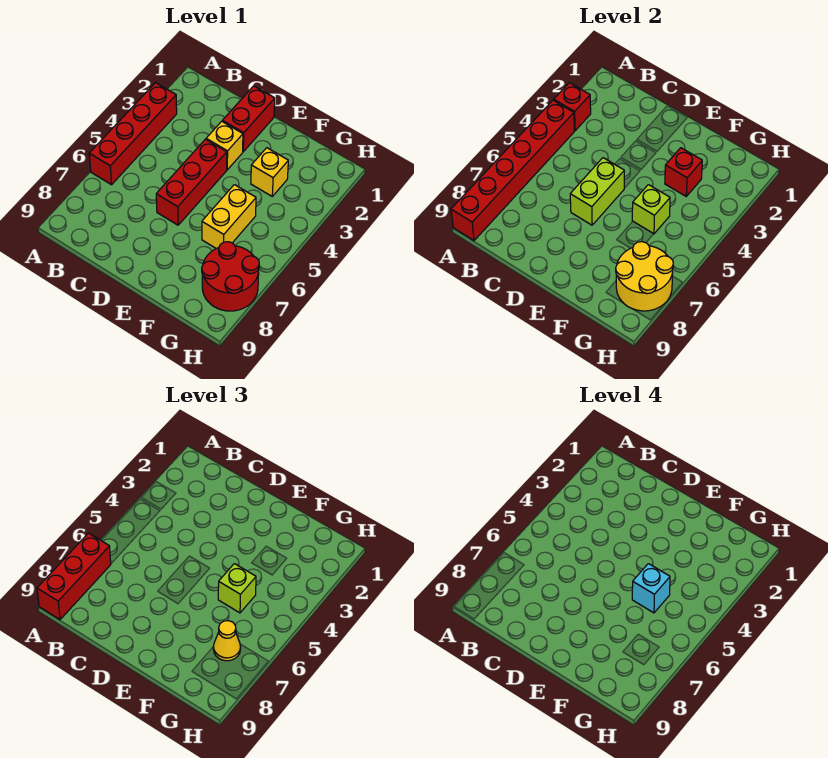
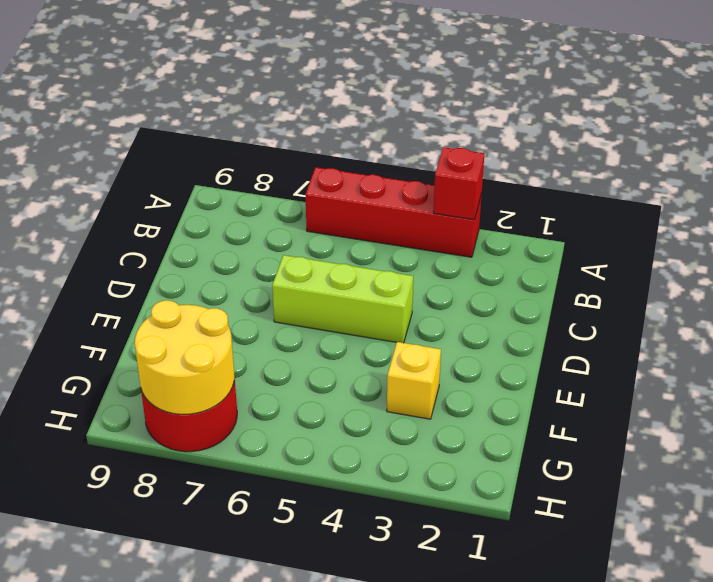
lime 1x3 brick [272,255,413,343] -> red 1x3 brick [156,139,227,225]
none -> red 1x2 brick [222,86,275,152]
none -> yellow 1x1 brick [206,121,243,170]
none -> yellow 1x2 brick [202,185,256,249]

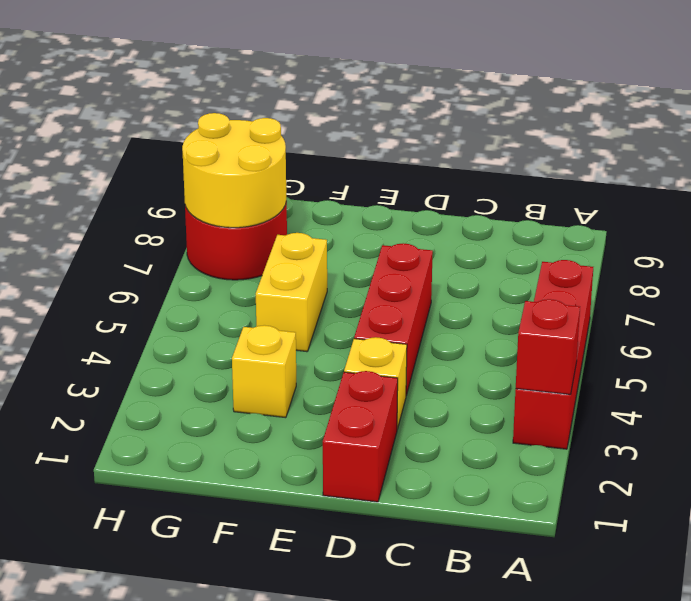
none -> red 1x6 brick [451,100,574,240]
none -> lime 1x2 brick [570,158,624,225]
none -> red 1x1 brick [665,148,702,196]

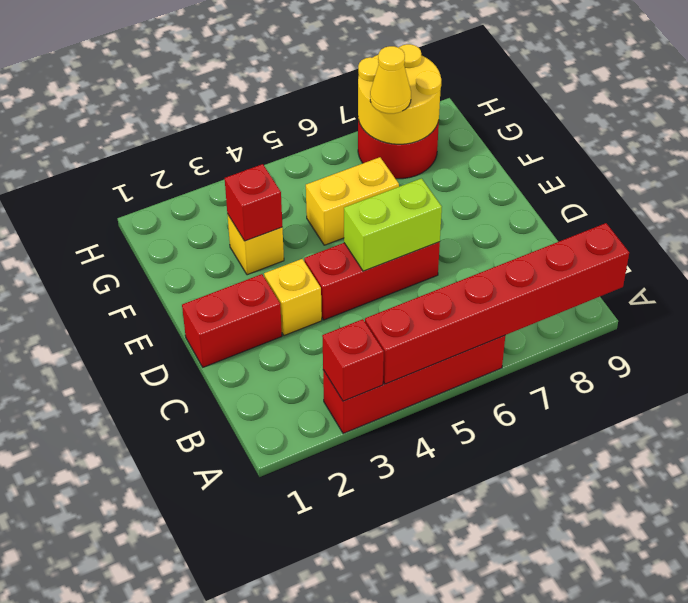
none -> lime 1x1 brick [632,185,670,234]
none -> red 1x3 brick [37,533,111,619]
none -> lime 1x1 brick [218,564,256,613]

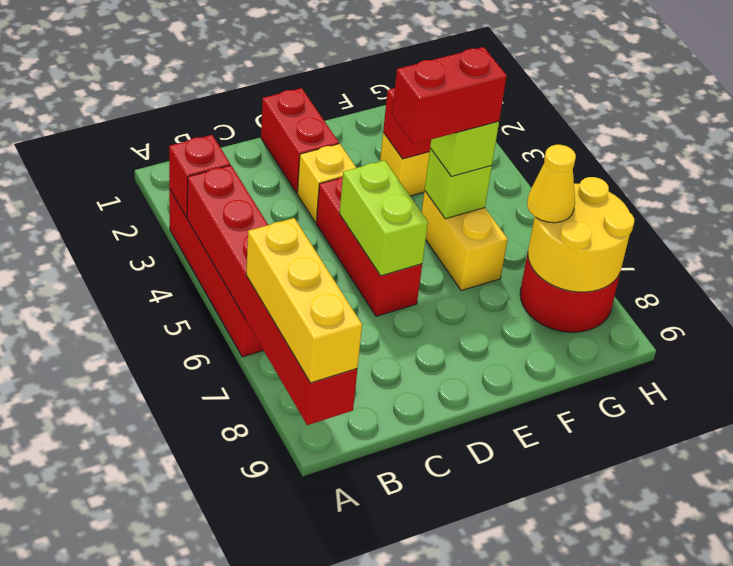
yellow 1x3 brick [246,218,362,383] -> red 1x3 brick [37,533,111,619]
red 1x2 brick [392,47,507,144] -> cyan 1x1 brick [632,564,670,613]

